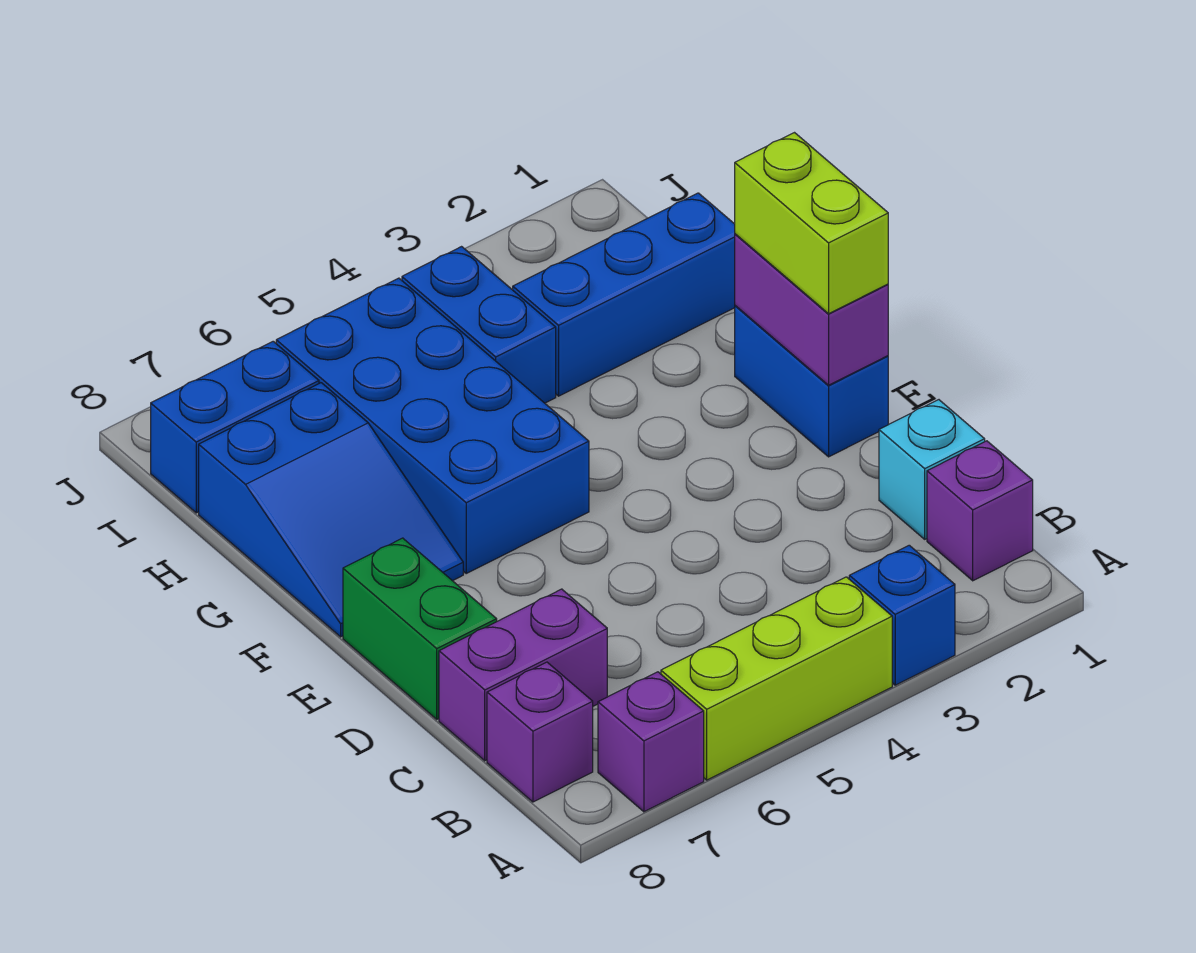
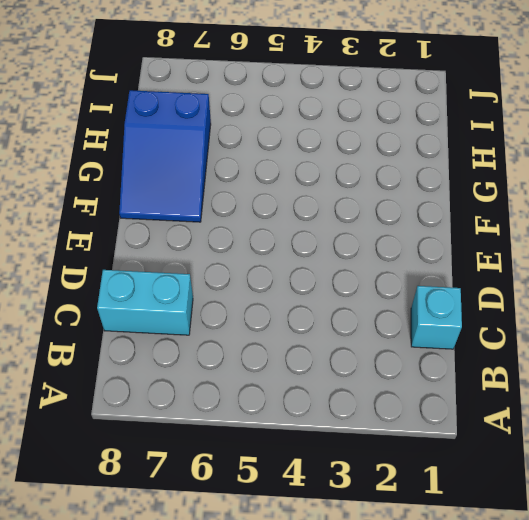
cyan 1x2 brick [97,270,193,335] -> purple 1x2 brick [439,589,607,761]
none -> blue 1x1 brick [849,545,955,685]
none -> lime 1x3 brick [661,577,892,780]
none -> purple 1x1 brick [598,672,704,812]

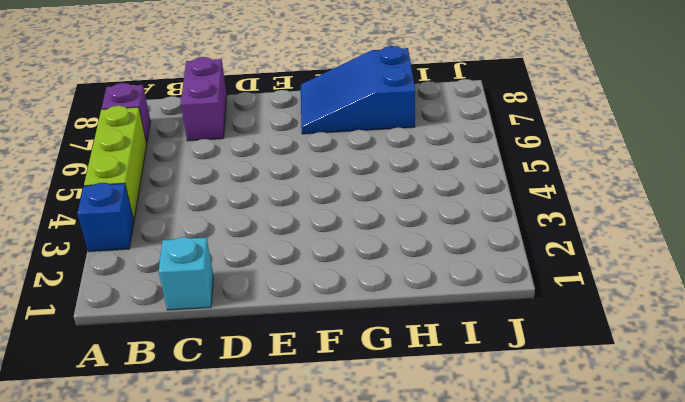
none -> purple 1x1 brick [927,441,1033,581]
none -> purple 1x1 brick [487,662,593,802]
none -> green 1x2 brick [343,538,497,719]

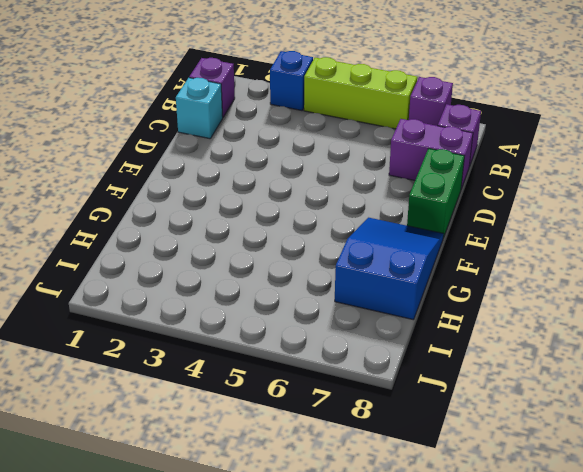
none -> blue 1x2 brick [735,306,888,457]
none -> blue 2x4 brick [276,278,589,573]
none -> blue 1x3 brick [513,193,735,396]

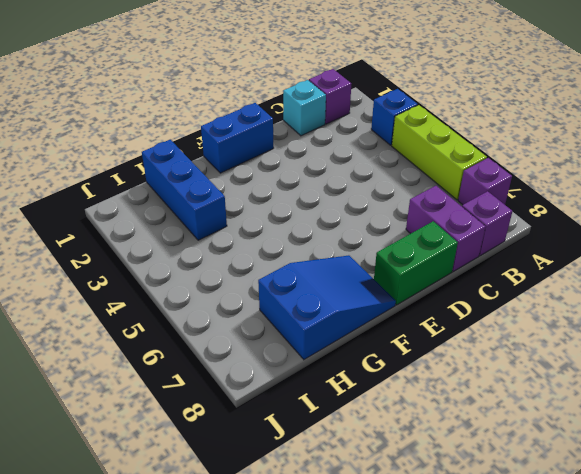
none -> blue 2x4 brick [276,278,589,573]
none -> blue 1x2 brick [402,247,556,403]
none -> blue 1x2 brick [151,341,319,513]

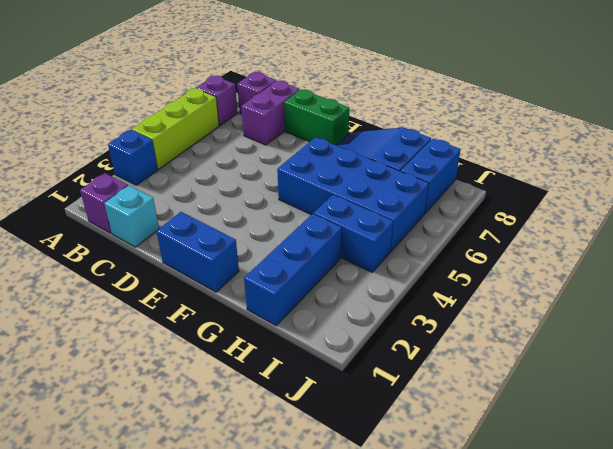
none -> purple 1x2 brick [735,234,888,385]
none -> lime 1x2 brick [735,133,888,314]

